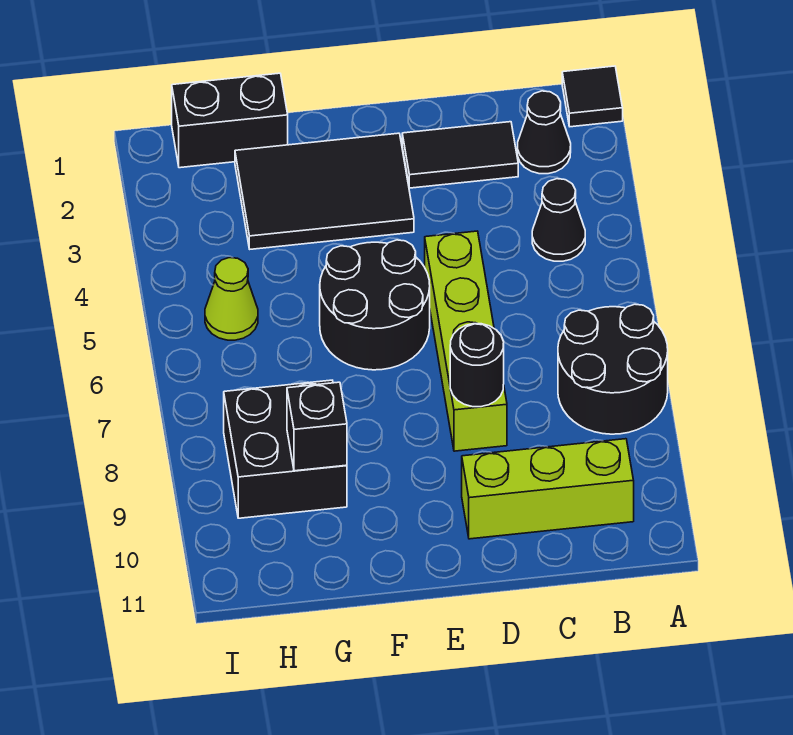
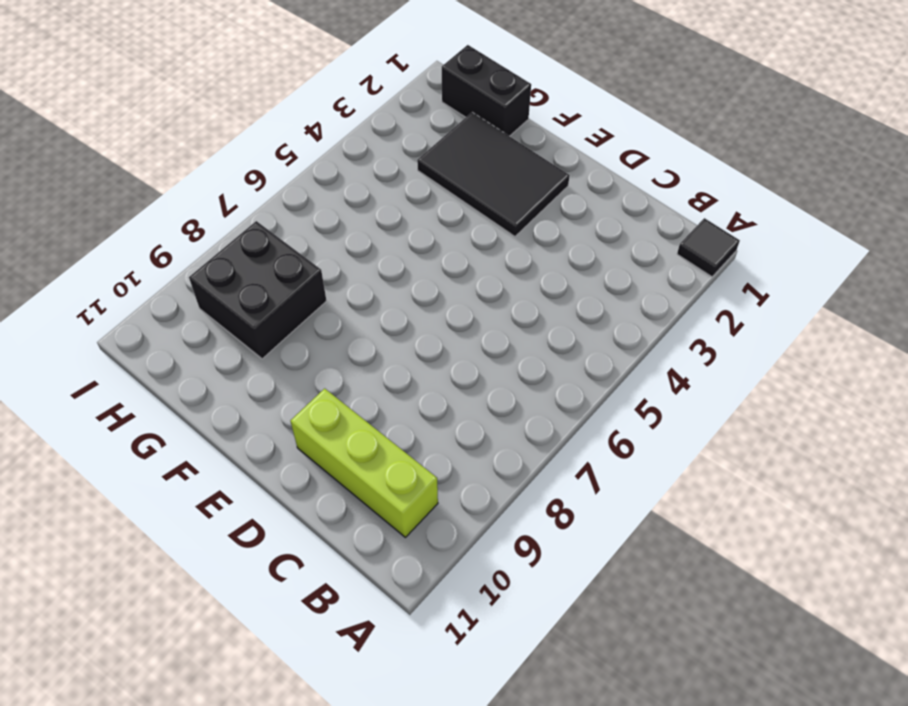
none -> black 2x2 round brick [558,304,668,434]
none -> black 1x1 cone [517,91,571,174]
none -> black 1x1 cone [532,179,585,261]

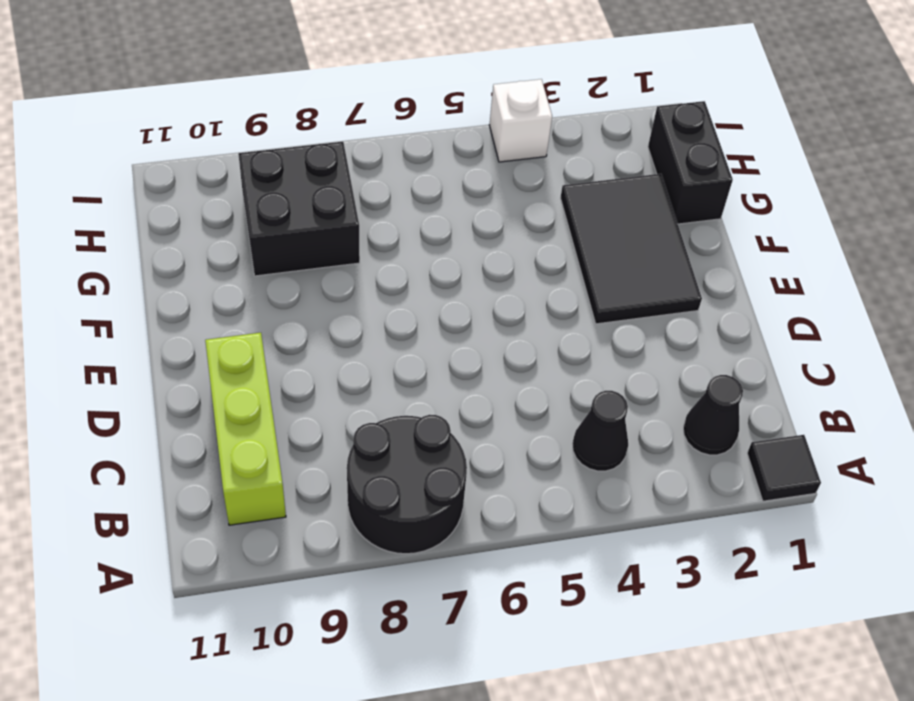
white 1x1 brick [489,79,552,162] -> none
none -> black 1x2 tile [402,122,518,188]
none -> lime 1x4 brick [425,231,507,451]
none -> black 2x2 round brick [320,240,430,370]

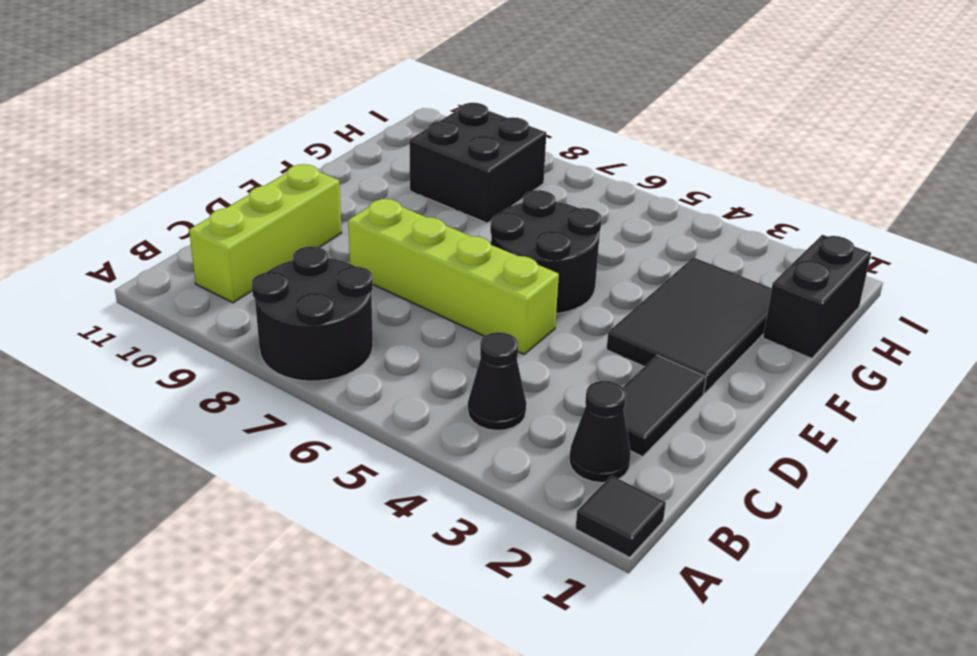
none -> lime 1x1 cone [205,258,258,340]
none -> black 1x1 round brick [450,324,504,407]
none -> black 1x1 brick [287,382,347,471]

